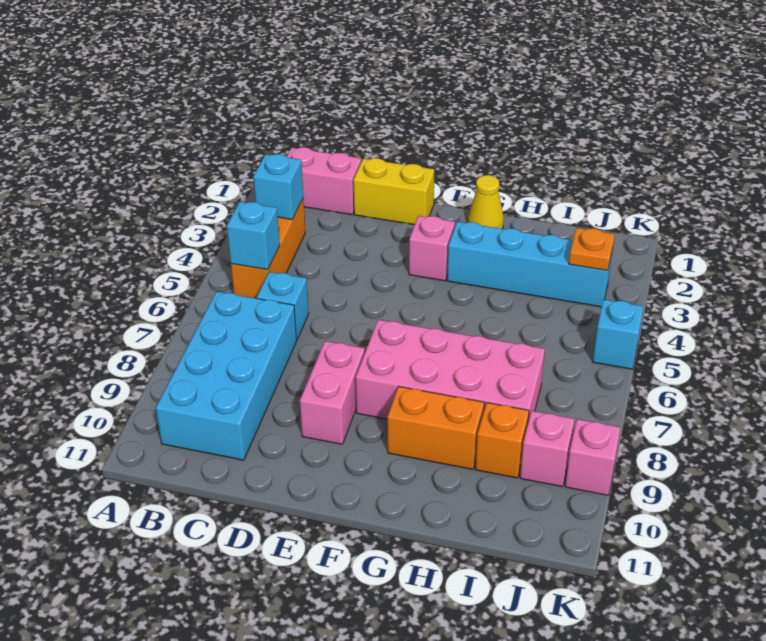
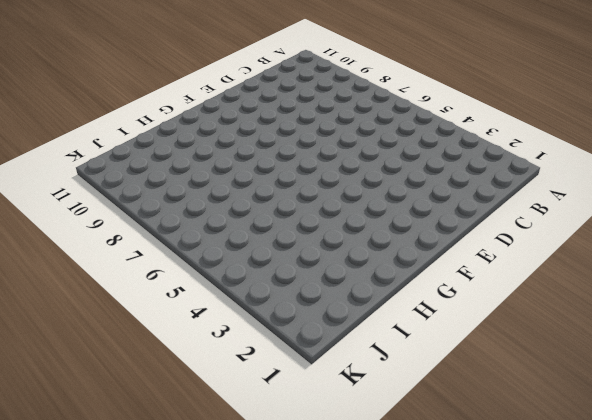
none -> pink 1x2 brick [287,147,361,215]
none -> orange 1x3 brick [231,199,305,298]
none -> cyan 2x4 brick [156,292,297,460]

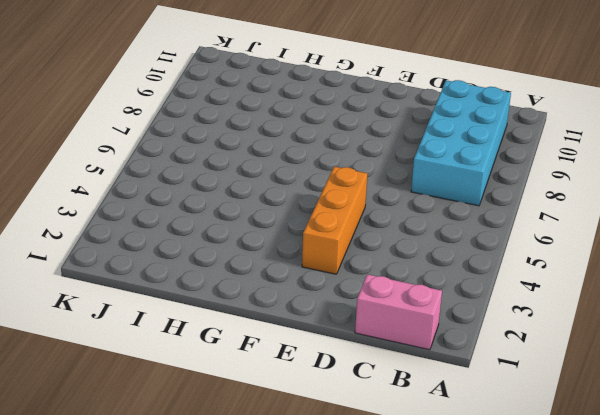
orange 1x3 brick [302,167,367,274] -> orange 1x3 brick moved to [231,199,305,298]
none -> cyan 1x1 brick [257,272,309,339]
none -> yellow 1x2 brick [354,158,434,225]
none -> pink 1x2 brick [300,341,365,444]

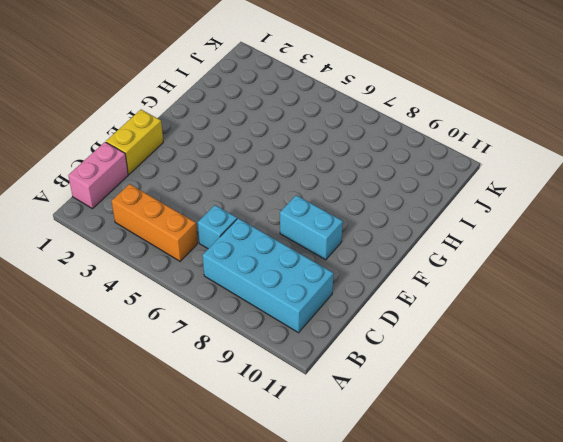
cyan 1x2 brick [280,195,343,260] -> pink 1x2 brick [300,341,365,444]
none -> pink 1x1 brick [409,216,455,281]
none -> pink 2x4 brick [356,320,545,421]
none -> yellow 1x1 cone [468,175,504,229]

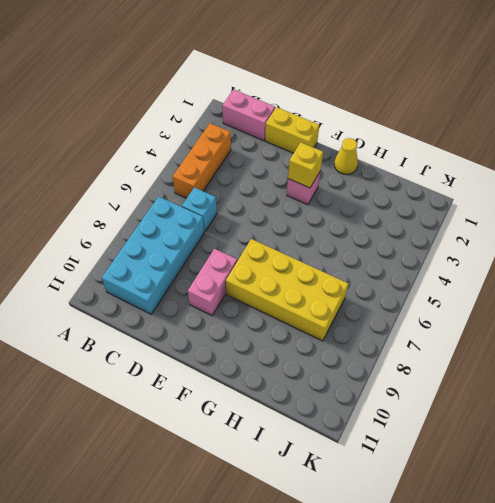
yellow 1x1 brick [288,143,323,188] -> none
yellow 2x4 brick [226,239,348,341] -> pink 2x4 brick [356,320,545,421]
none -> cyan 1x4 brick [447,222,613,307]
none -> orange 1x2 brick [387,387,484,469]
none -> orange 1x1 brick [475,403,529,478]

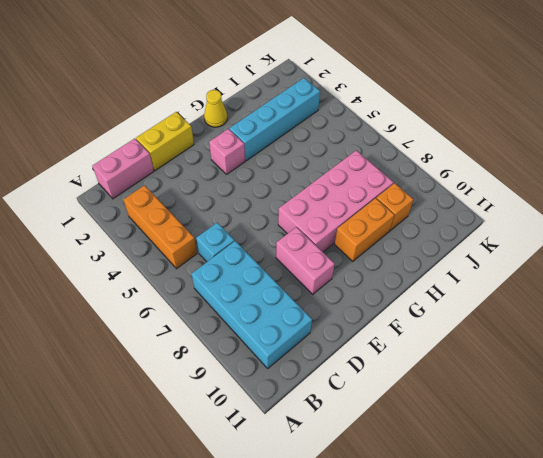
none -> pink 1x1 brick [520,411,574,487]
none -> cyan 1x1 brick [593,299,644,369]
none -> pink 1x1 brick [565,419,620,495]

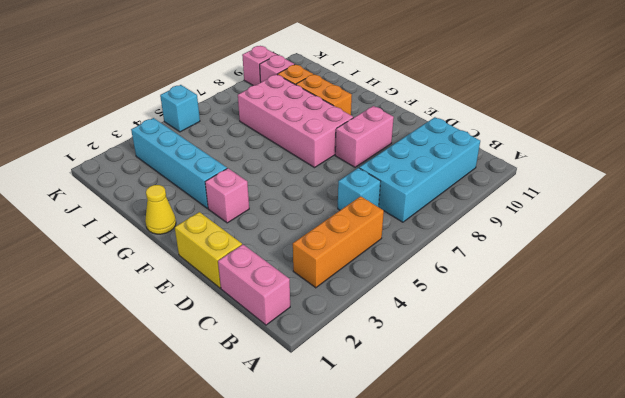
none -> cyan 1x1 brick [253,154,303,219]
none -> cyan 1x1 brick [227,202,280,270]
none -> orange 1x1 plate [569,228,615,271]

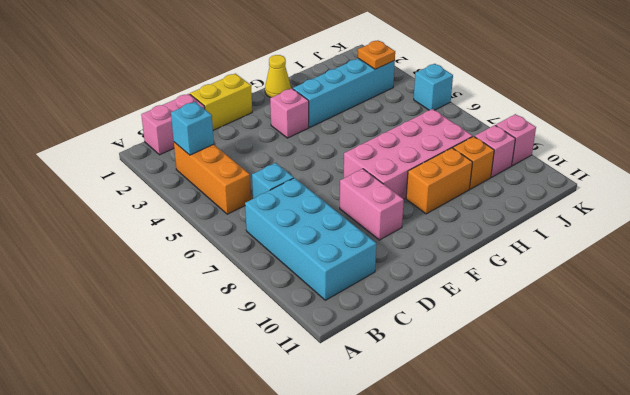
none -> cyan 1x1 brick [227,202,280,270]

